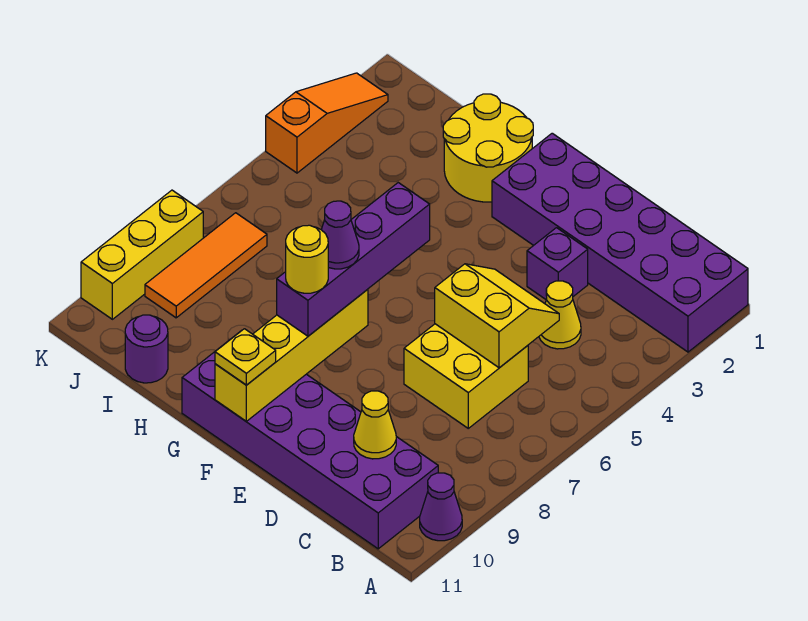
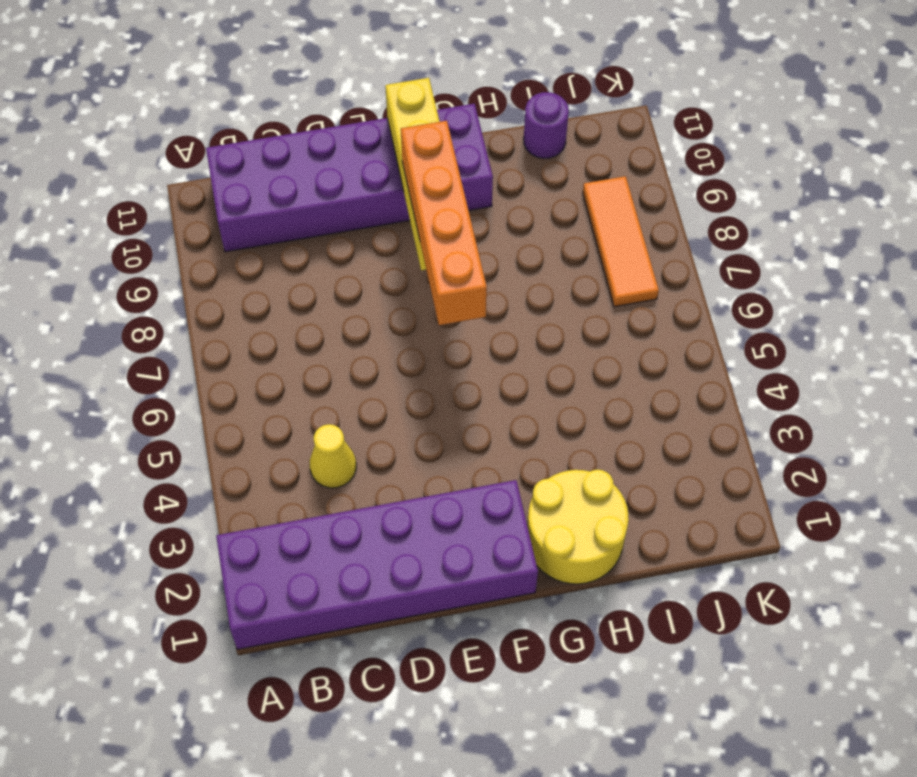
orange 1x4 brick [401,121,487,325] -> purple 1x4 brick [277,183,430,336]
none -> purple 1x1 cone [420,473,462,541]
none -> yellow 2x2 brick [404,324,528,428]
none -> purple 1x1 brick [527,228,588,300]

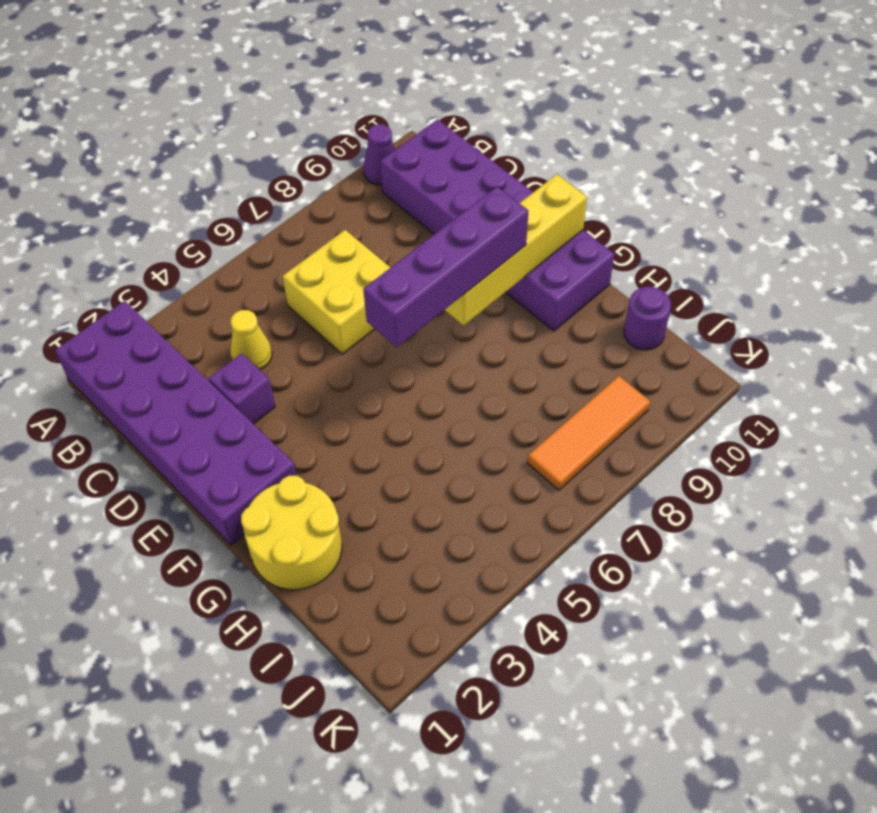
none -> orange 1x3 slope [266,73,388,173]
none -> yellow 1x3 brick [81,190,203,319]
none -> yellow 2x2 slope [435,264,559,368]

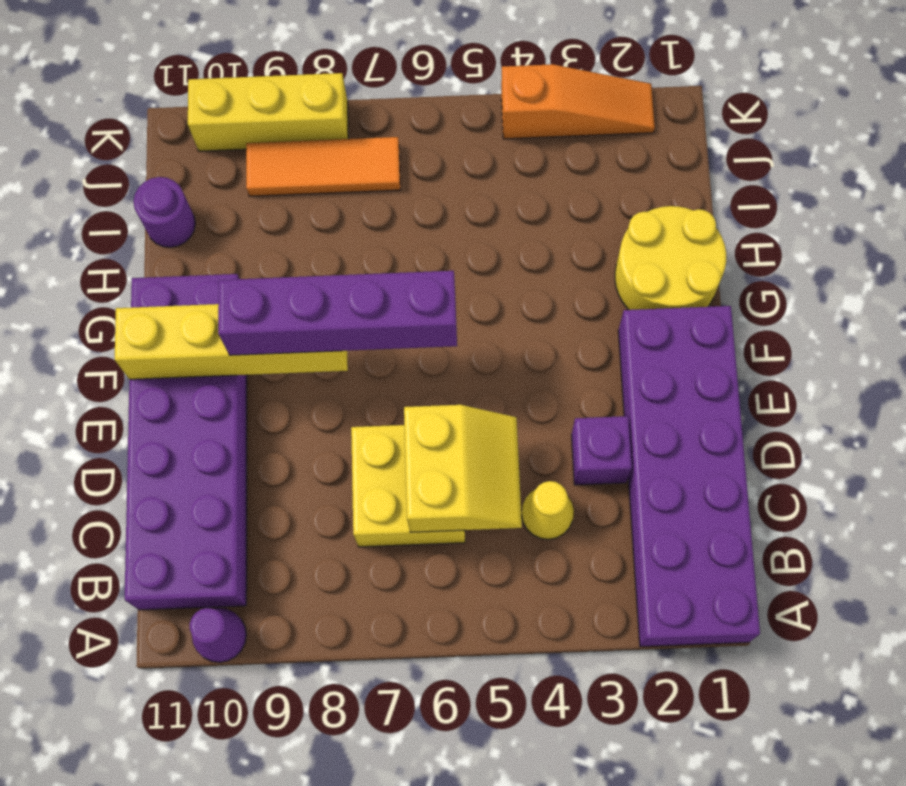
none -> yellow 1x1 cone [354,391,396,459]
none -> yellow 1x1 plate [215,329,276,385]
none -> purple 1x1 cone [321,201,359,269]

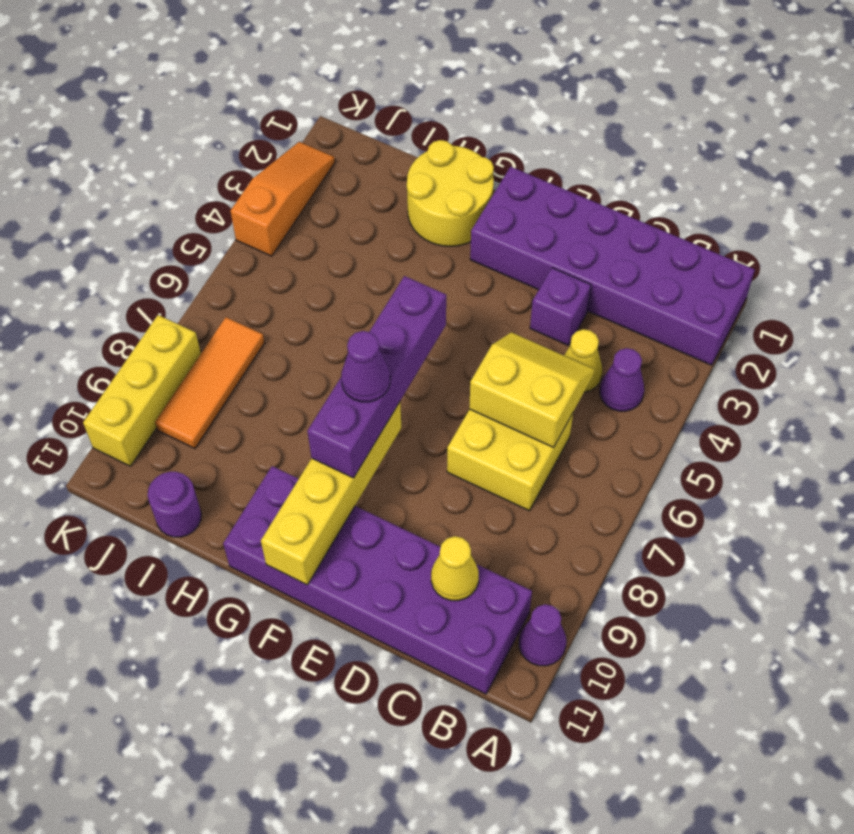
purple 1x1 cone [600,348,644,411] -> none
none -> yellow 1x1 plate [215,329,276,385]
none -> yellow 1x1 round brick [286,225,328,293]

